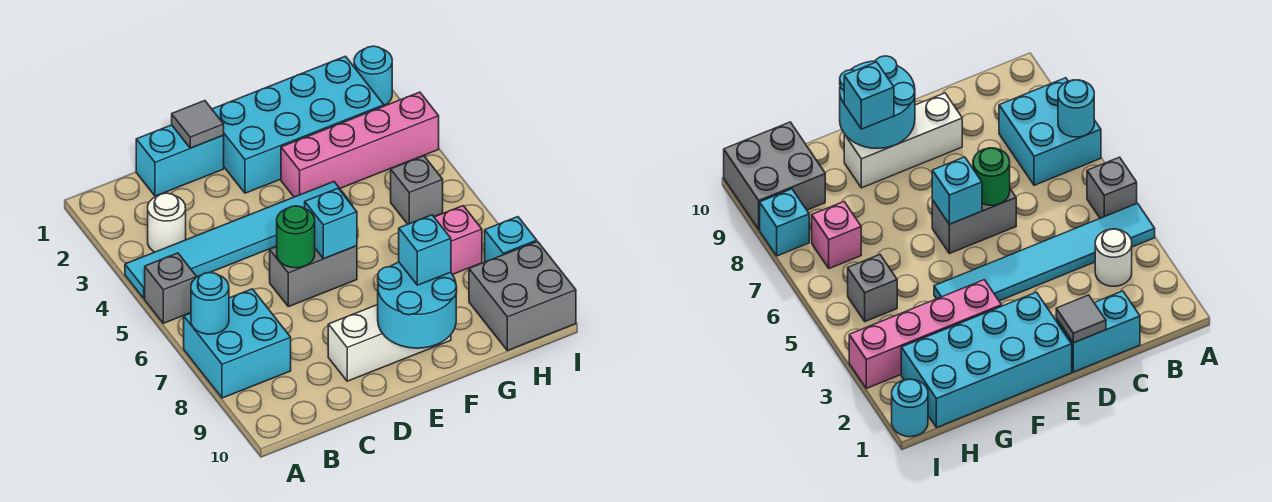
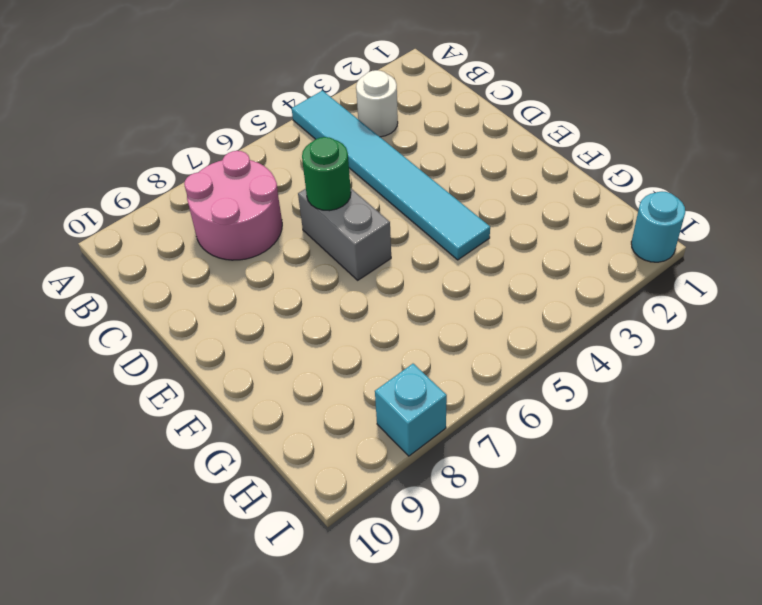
pink 2x2 round brick [184,151,282,260] -> cyan 2x2 brick [184,289,291,398]
none -> grey 1x1 brick [145,253,196,323]
none -> cyan 1x2 brick [136,125,224,196]
none -> white 1x3 brick [328,305,451,381]

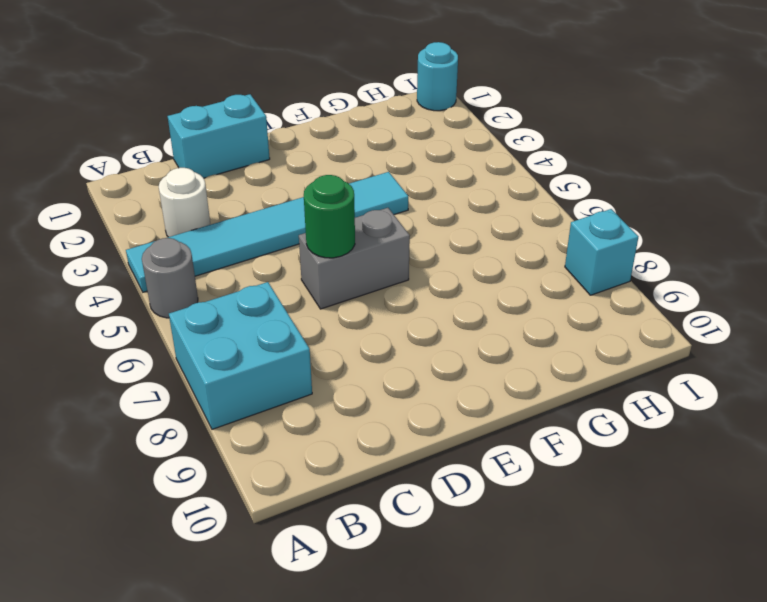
grey 1x1 round brick [142,238,198,318] -> grey 1x1 brick [145,253,196,323]
none -> white 1x3 brick [328,305,451,381]
none -> cyan 2x4 brick [212,56,384,193]
none -> pink 1x4 brick [281,92,439,197]

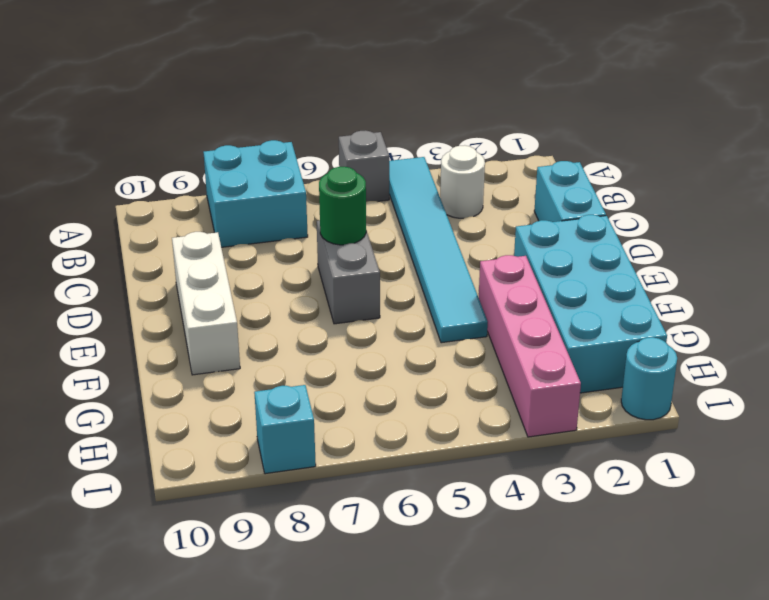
none -> grey 1x1 brick [391,156,443,224]
none -> pink 1x1 brick [434,206,482,275]
none -> grey 2x2 brick [469,242,576,351]

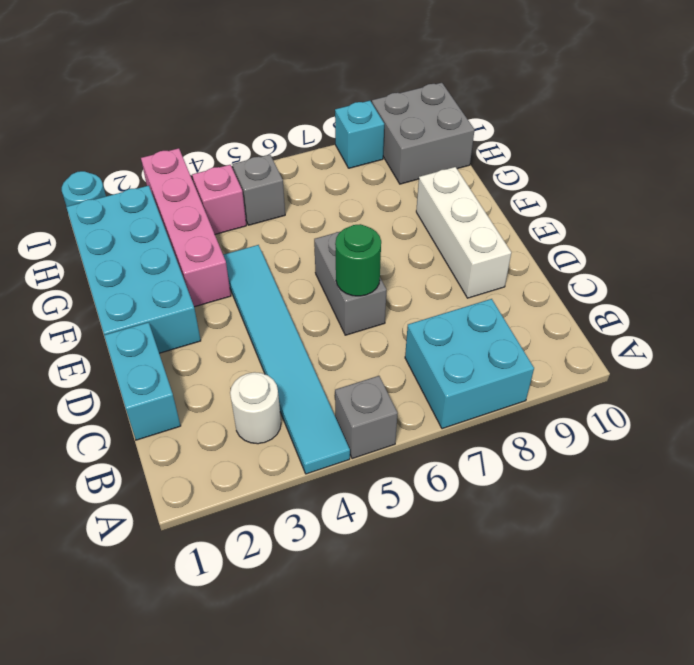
pink 1x1 brick [192,165,246,234] -> pink 1x1 brick moved to [434,206,482,275]
none -> cyan 1x1 round brick [191,272,229,334]
none -> grey 1x1 tile [172,101,224,148]
none -> cyan 1x1 brick [305,188,357,259]

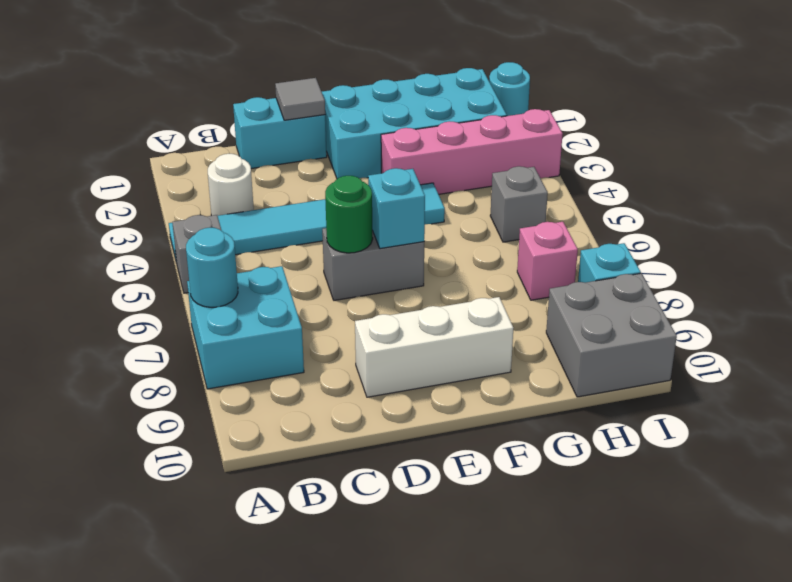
none -> cyan 2x2 round brick [378,262,457,348]
none -> cyan 1x1 brick [399,215,451,285]

